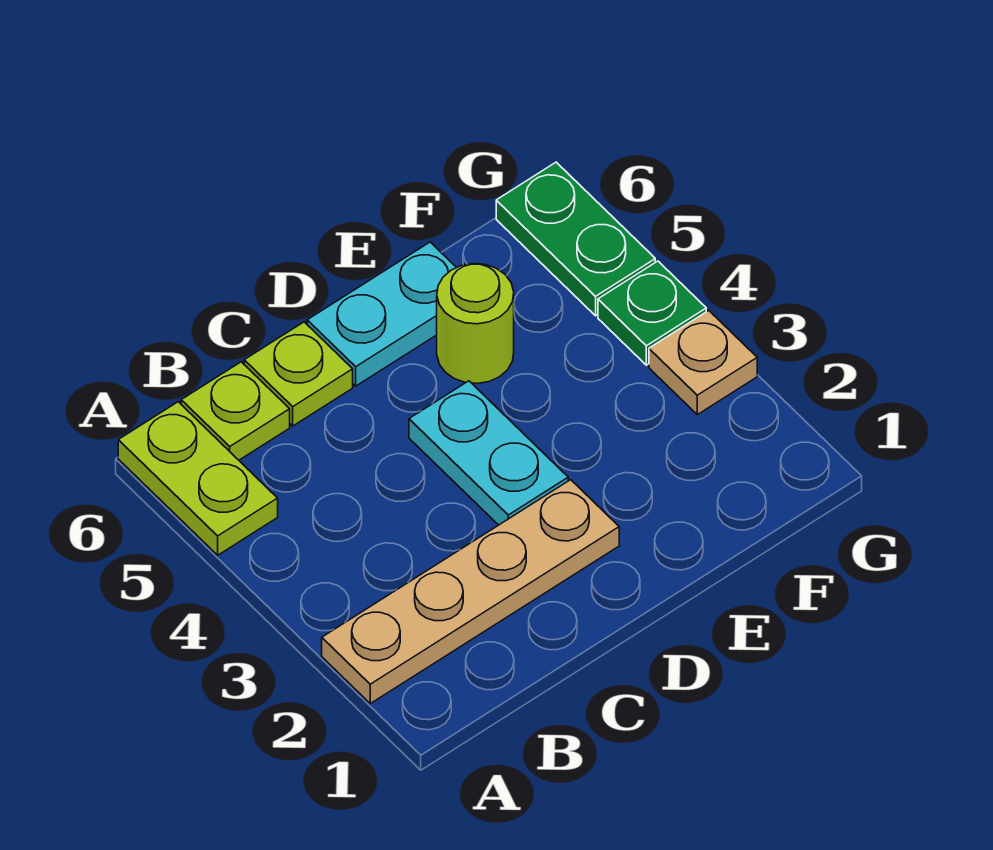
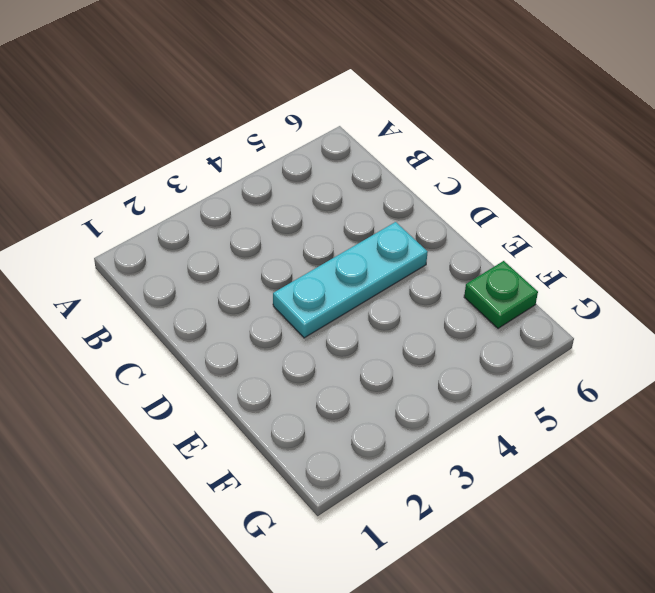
cyan 1x3 plate [273,222,428,338] -> cyan 1x2 plate [409,381,568,525]
green 1x1 plate [464,261,538,328] -> green 1x1 plate moved to [598,261,706,365]
none -> tan 1x4 plate [322,480,619,703]
none -> lime 1x2 plate [118,402,278,555]

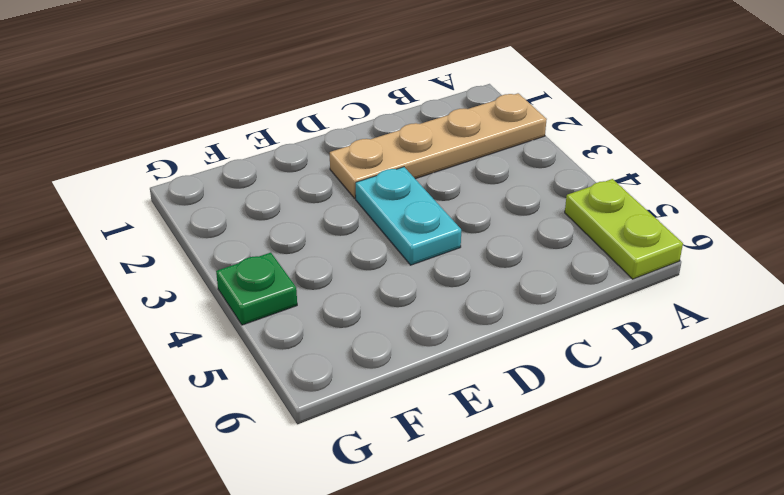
none -> lime 1x1 plate [181,362,290,460]
none -> lime 1x1 plate [244,322,353,426]

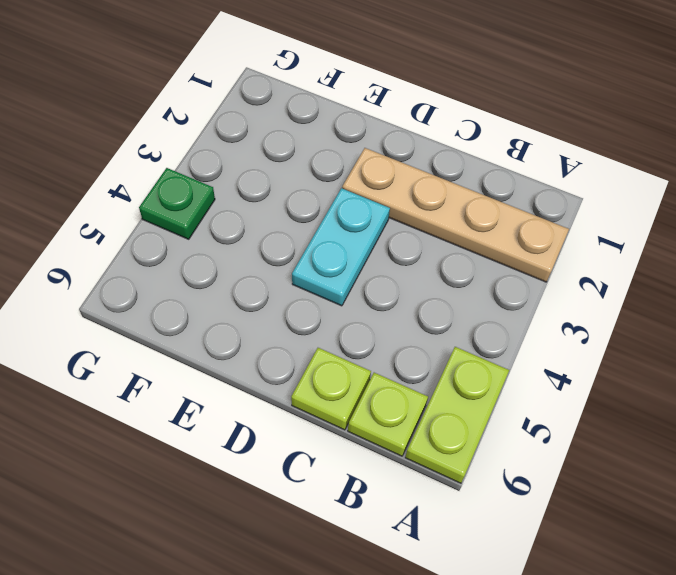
none -> cyan 1x2 plate [307,242,457,386]
none -> lime 1x1 round brick [437,264,514,384]

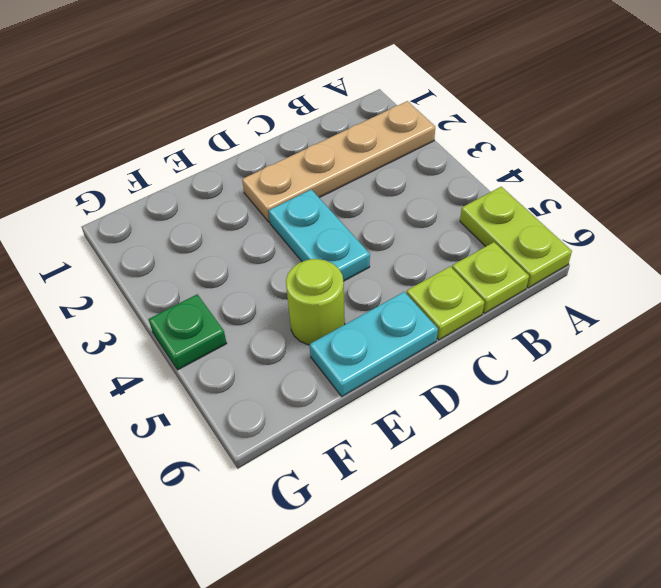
none -> tan 1x1 plate [649,311,757,415]
none -> green 1x2 plate [496,162,655,316]

